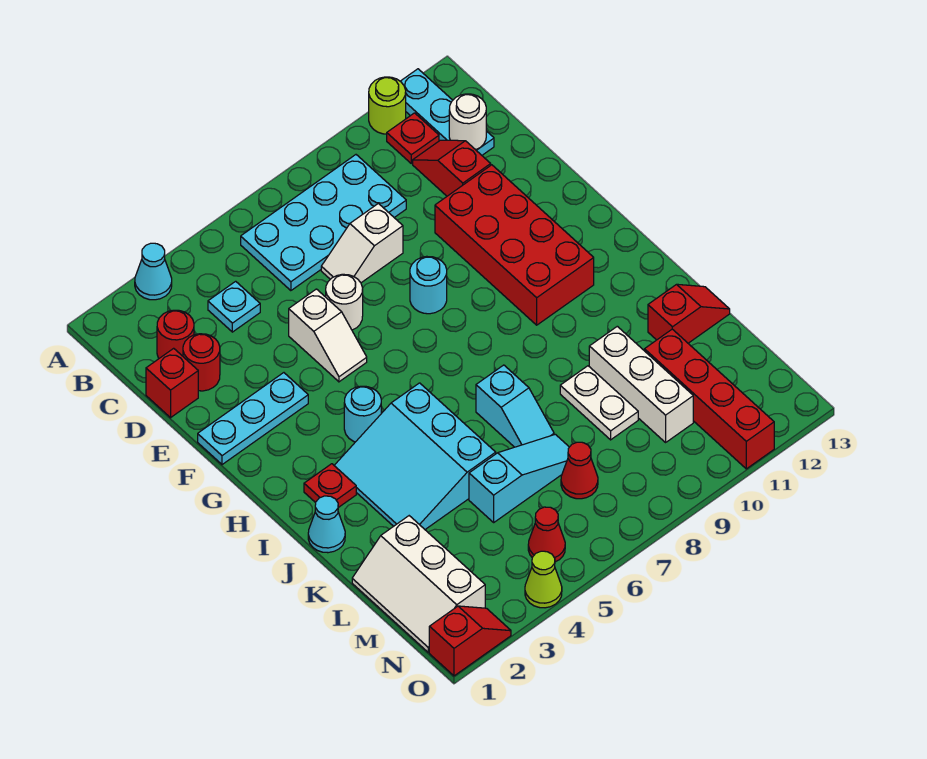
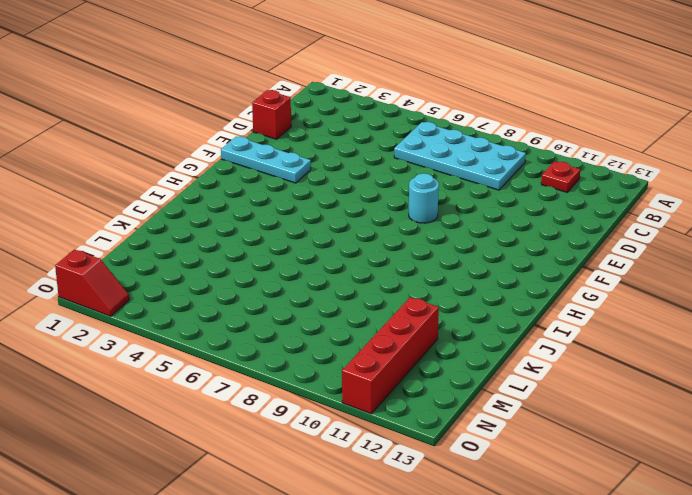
none -> cyan 1x1 cone [135,243,172,300]
none -> lime 1x1 round brick [369,77,406,134]
none -> cyan 1x3 plate [400,69,494,155]
none -> red 1x1 round brick [157,310,194,358]

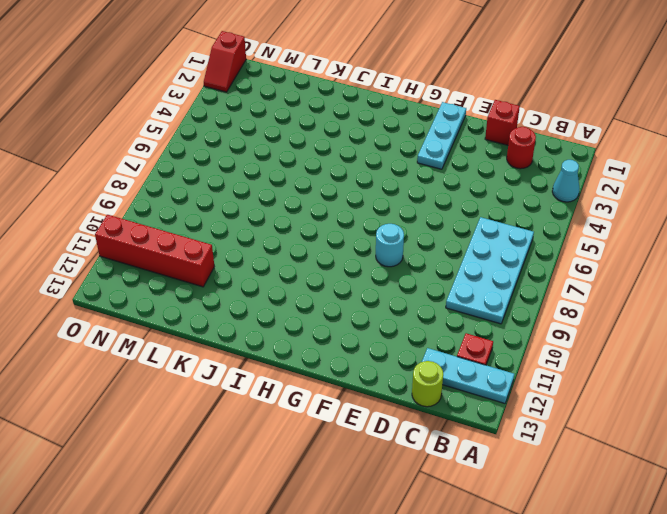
lime 1x1 round brick [412,361,443,407] -> lime 1x1 round brick moved to [369,77,406,134]
none -> cyan 1x1 plate [208,281,260,332]
none -> red 1x2 slope [413,140,491,196]
none -> red 1x1 round brick [183,334,220,391]
none -> white 1x2 slope [321,203,403,283]

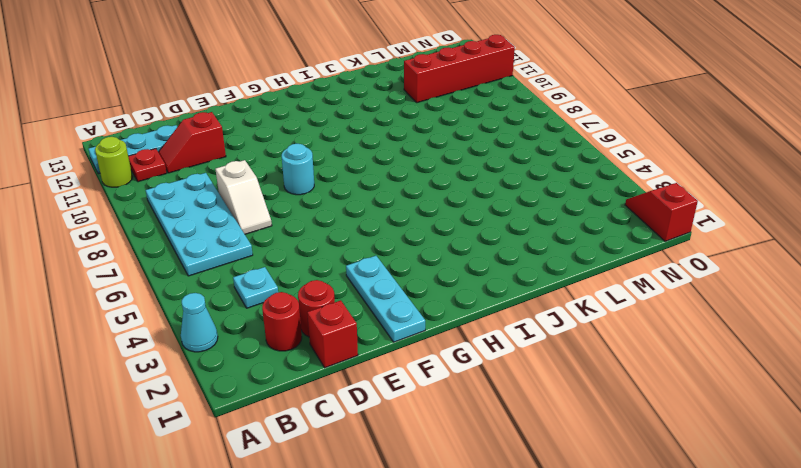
none -> white 1x2 slope [289,289,367,382]
none -> white 1x1 round brick [326,274,363,330]
none -> red 2x4 brick [435,165,594,325]
none -> cyan 1x1 round brick [344,386,381,442]

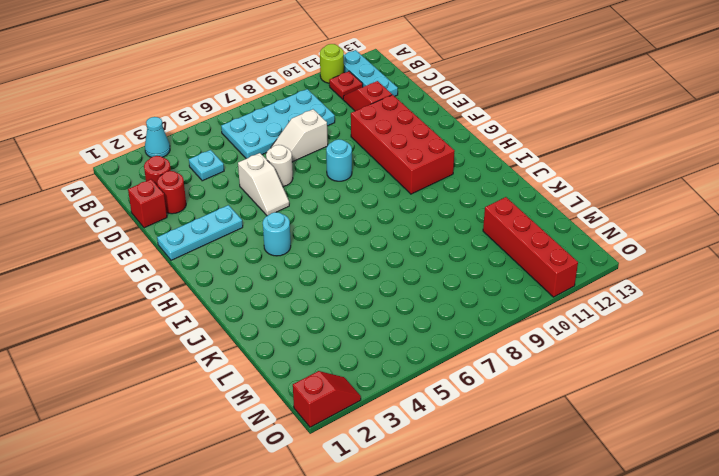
none -> red 1x1 plate [304,464,356,508]
none -> cyan 3x3 slope [334,383,496,529]
none -> cyan 1x1 cone [308,496,345,553]
none -> cyan 1x2 slope [476,365,554,447]

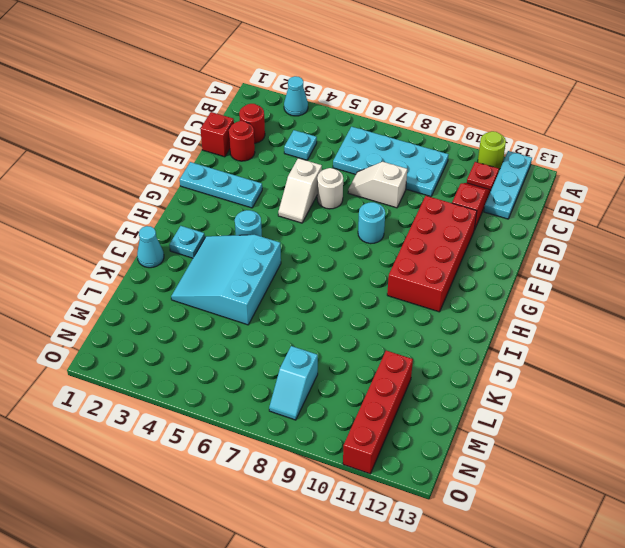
cyan 1x1 plate [169,226,205,258] -> red 1x1 plate [304,464,356,508]
cyan 1x2 slope [269,346,318,420] -> cyan 1x2 slope moved to [476,365,554,447]
none -> white 1x2 plate [560,366,638,440]
none -> white 1x3 brick [589,326,693,442]
none -> red 1x2 slope [648,284,730,343]
none -> white 2x3 slope [352,516,485,652]

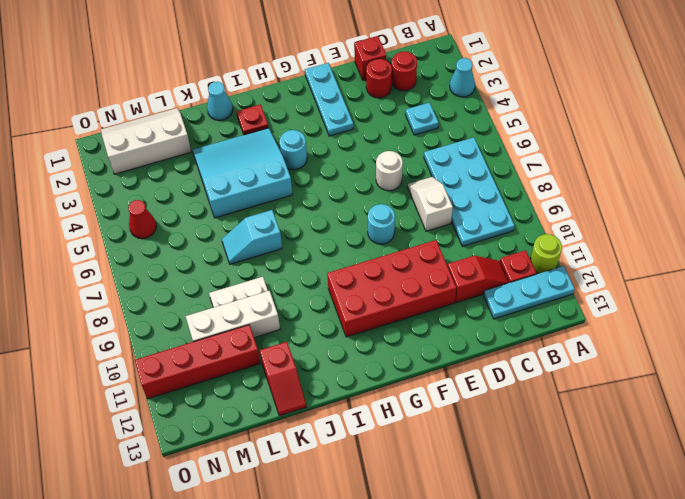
none -> white 1x2 slope [289,289,367,382]
none -> cyan 1x3 slope [469,434,569,522]
none -> red 1x1 cone [561,442,598,499]
none -> red 1x2 slope [429,606,511,676]

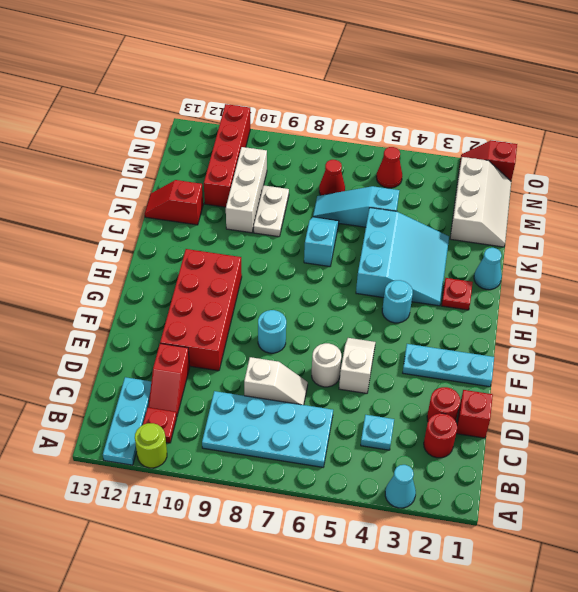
none -> lime 1x1 cone [525,551,562,608]
none -> white 1x1 round brick [449,94,486,150]

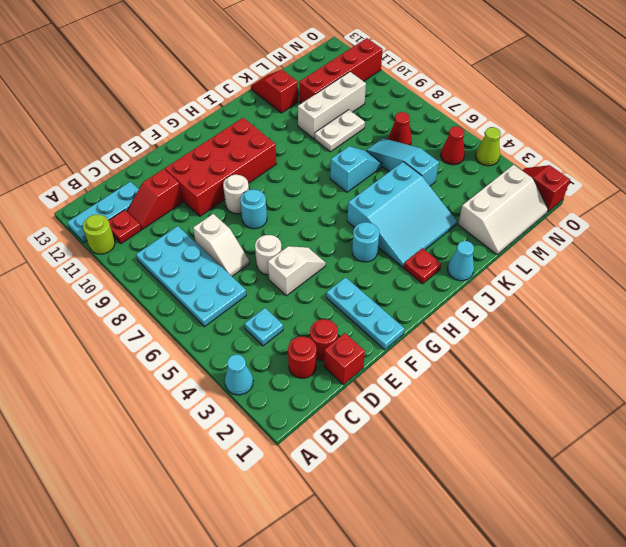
white 1x1 round brick [223,175,249,214] -> white 1x1 round brick moved to [449,94,486,150]

